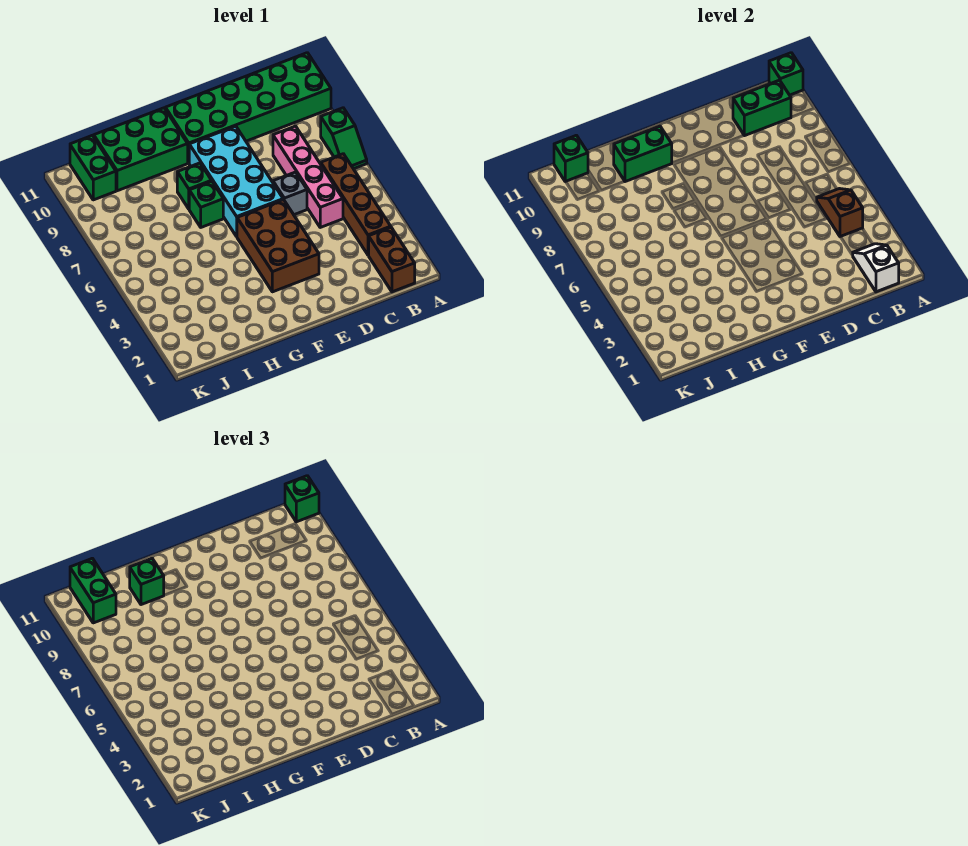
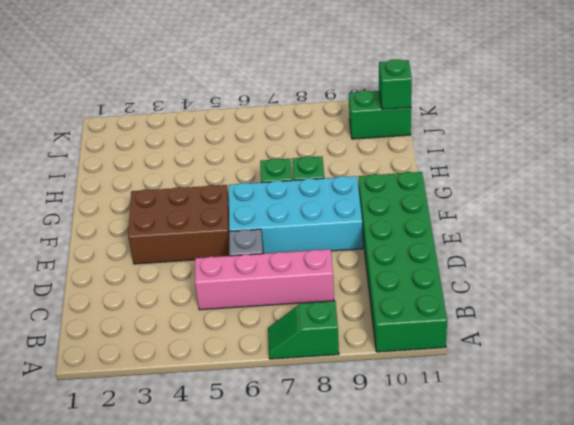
none -> brown 1x2 brick [369,227,415,292]
none -> brown 1x4 brick [321,154,391,255]
none -> green 2x3 brick [94,108,188,191]

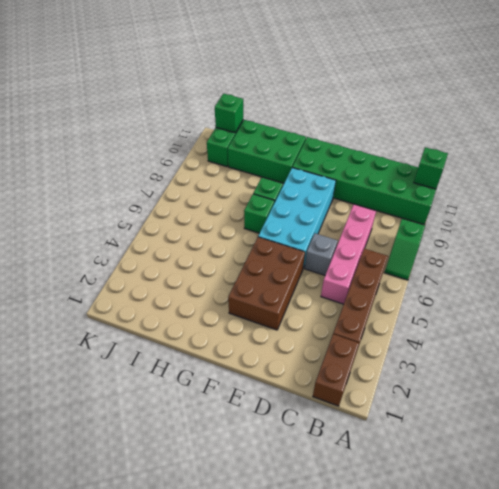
none -> white 1x2 slope [853,244,899,292]
none -> brown 1x2 slope [817,189,863,237]
none -> green 1x2 brick [733,80,791,136]

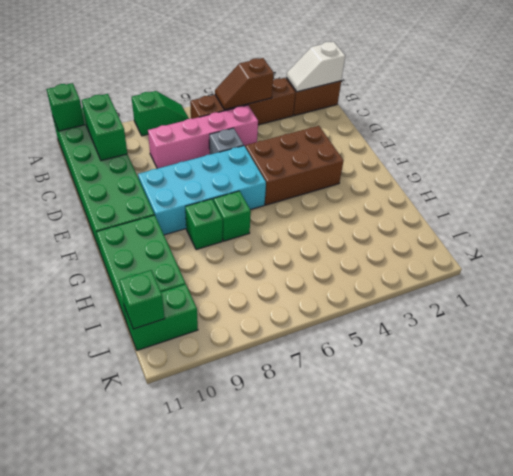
none -> green 1x2 brick [614,126,672,182]
none -> green 1x1 brick [285,476,319,522]
none -> green 1x1 brick [130,558,164,605]

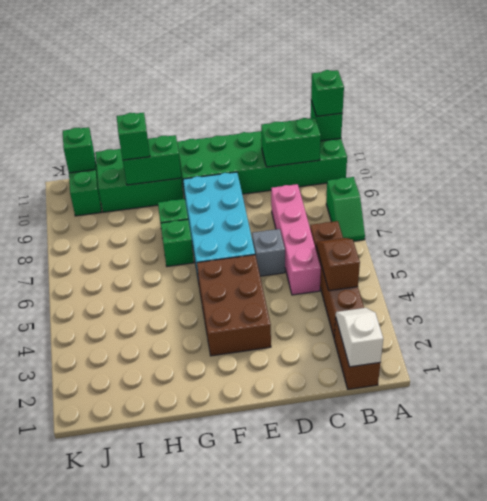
none -> green 1x2 brick [70,558,116,623]

